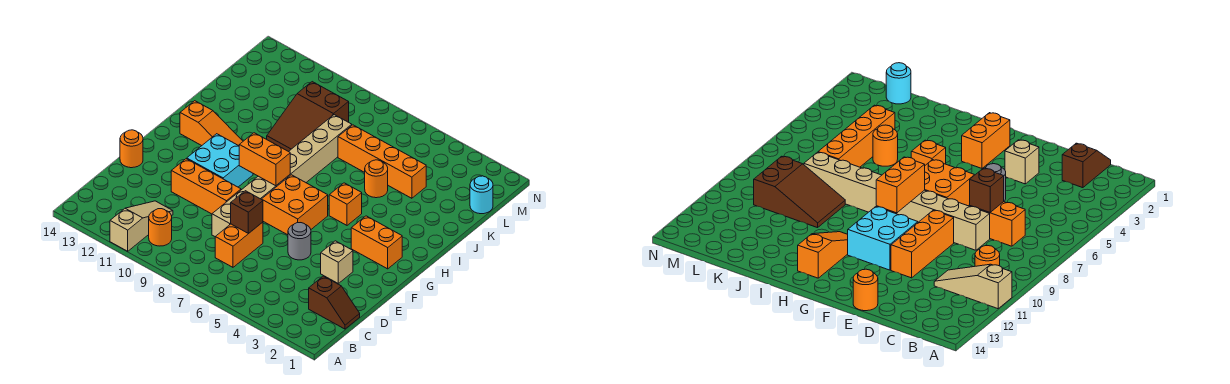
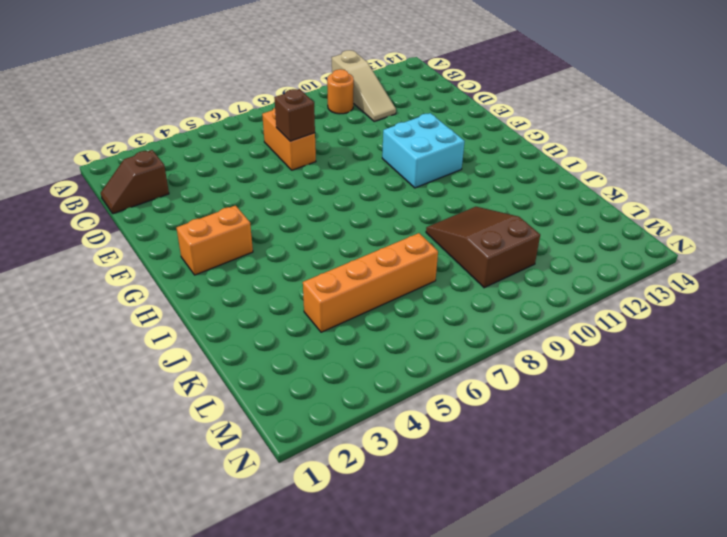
none -> tan 1x8 brick [212,115,352,237]
none -> tan 1x1 brick [321,241,353,283]
none -> grey 1x1 round brick [288,223,311,260]

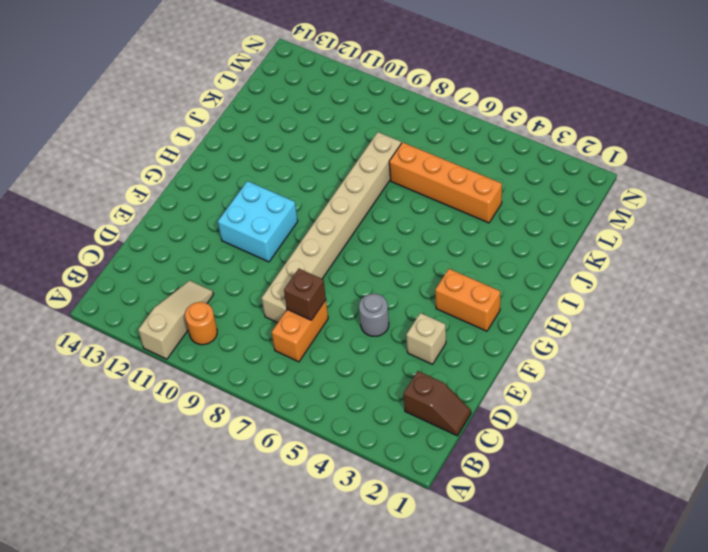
none -> orange 1x3 brick [171,159,241,214]
none -> orange 1x1 round brick [120,130,143,168]
none -> orange 2x2 brick [262,175,328,235]

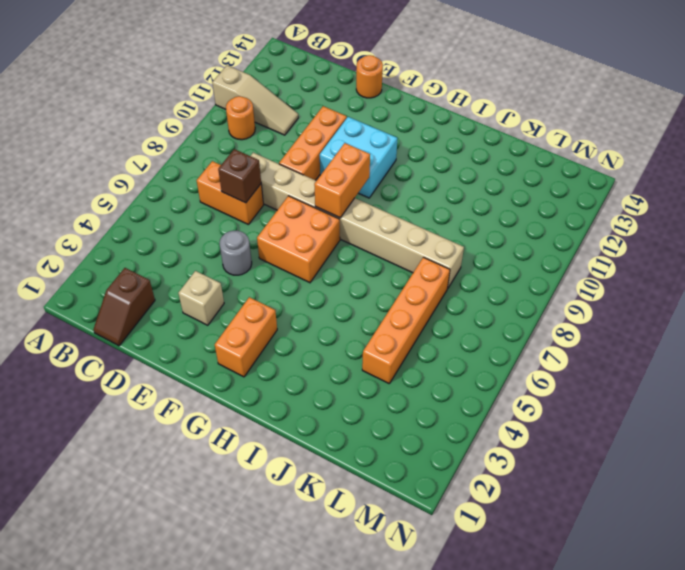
none -> orange 1x1 brick [329,183,362,225]
none -> orange 1x3 slope [180,101,243,146]
none -> orange 1x1 round brick [365,160,388,198]

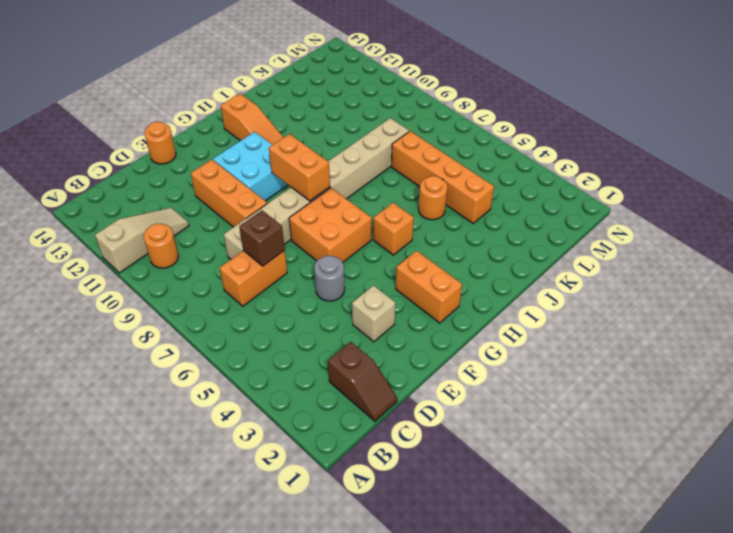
none -> brown 2x3 slope [267,82,349,152]
none -> cyan 1x1 round brick [470,176,493,214]

